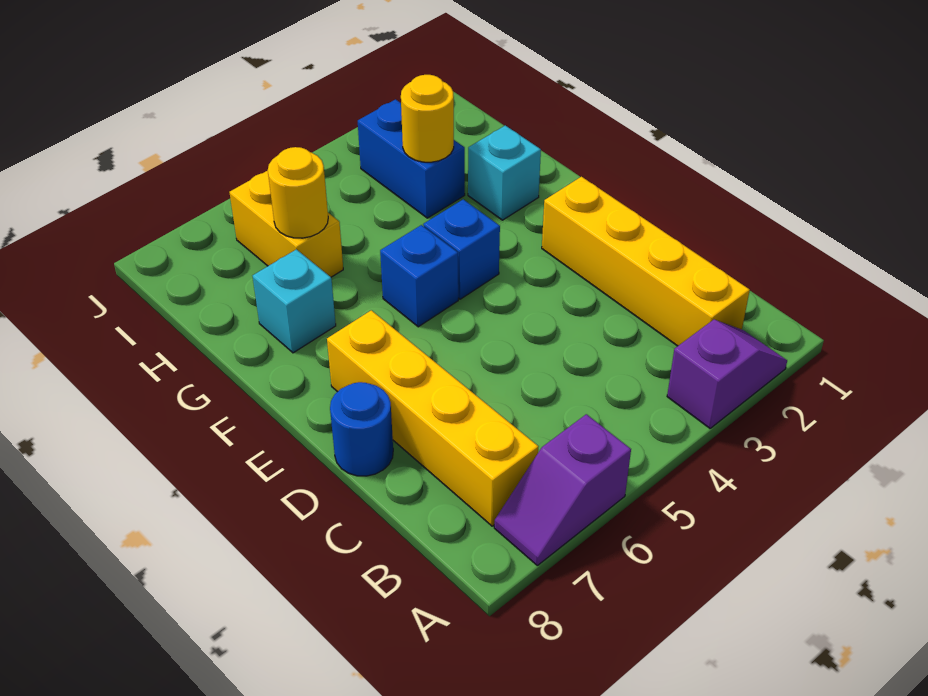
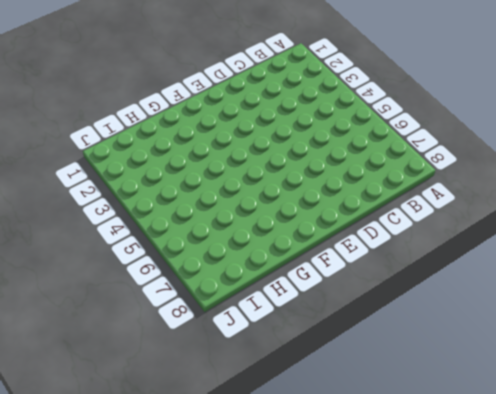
none -> purple 1x2 slope [667,320,787,428]
none -> purple 1x2 slope [494,414,631,565]
none -> yellow 1x4 brick [542,177,750,346]

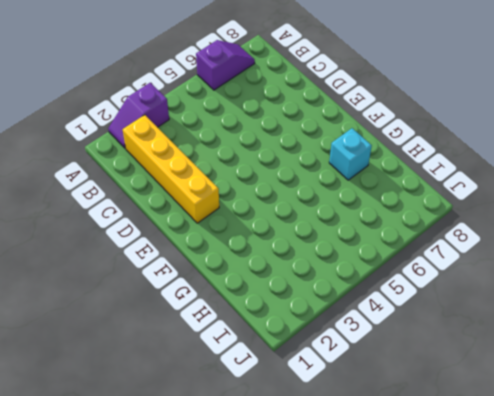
none -> yellow 1x4 brick [327,310,539,526]
none -> blue 1x1 round brick [330,382,393,476]
none -> blue 1x1 brick [423,199,500,299]

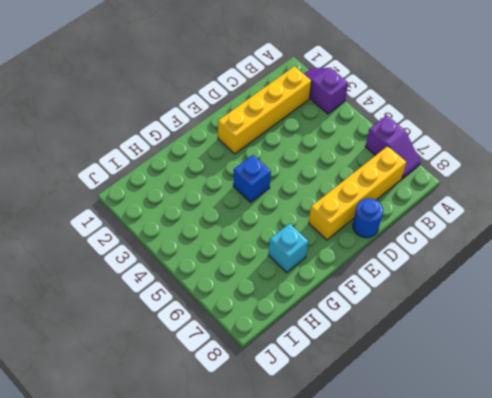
none -> blue 1x1 brick [380,225,458,327]
none -> cyan 1x1 brick [468,125,541,220]
none -> blue 1x2 brick [358,99,465,218]

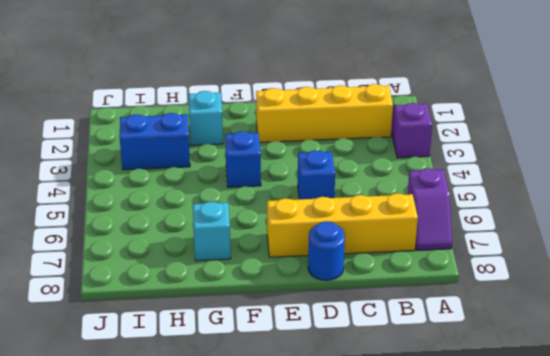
blue 1x1 brick [298,150,335,199] -> blue 1x1 brick moved to [380,225,458,327]
none -> yellow 1x2 brick [229,171,343,277]
none -> yellow 1x1 round brick [401,75,454,162]
none -> yellow 1x1 round brick [268,147,328,238]

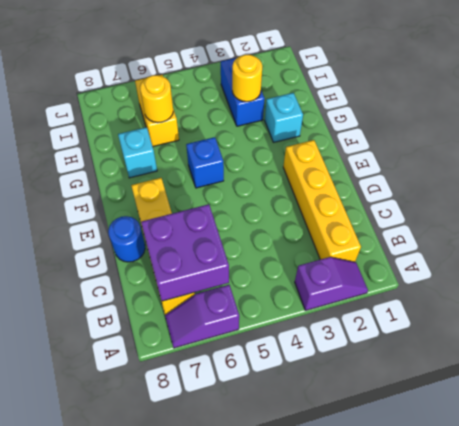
purple 2x2 brick [141,204,229,301] -> none
none -> blue 1x1 brick [423,199,500,299]

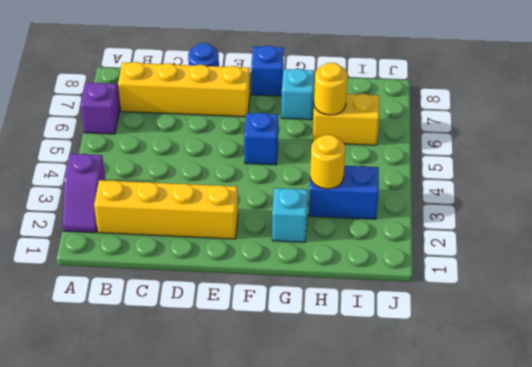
blue 1x1 brick [251,46,284,96] -> blue 1x1 brick moved to [423,199,500,299]

